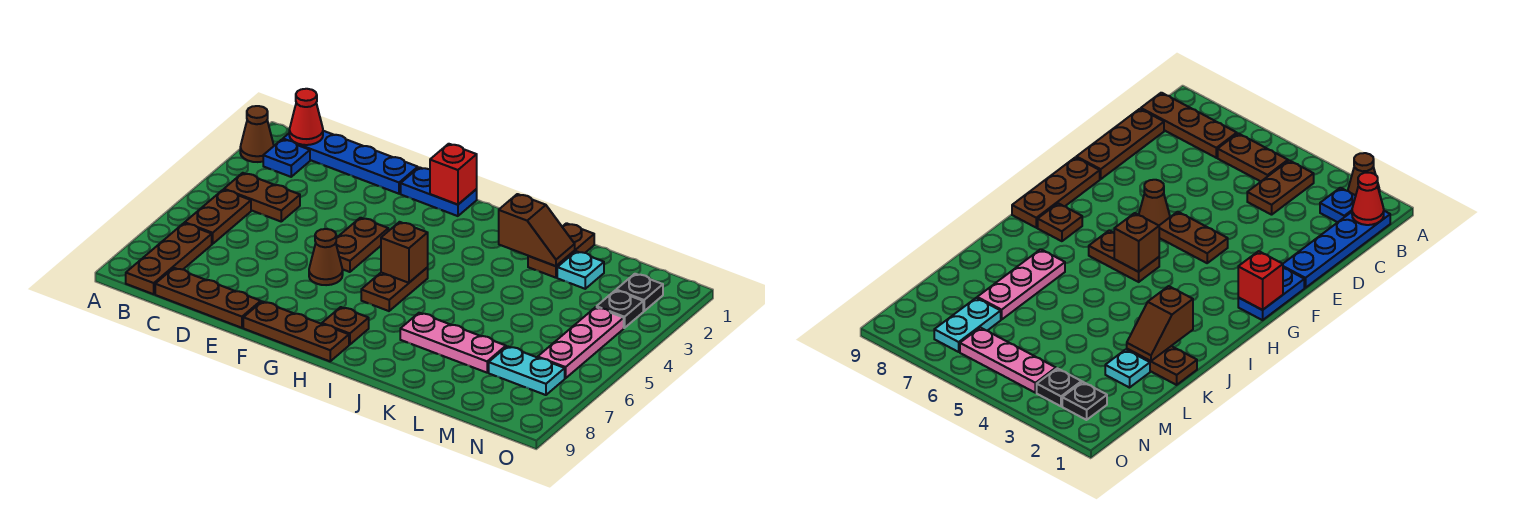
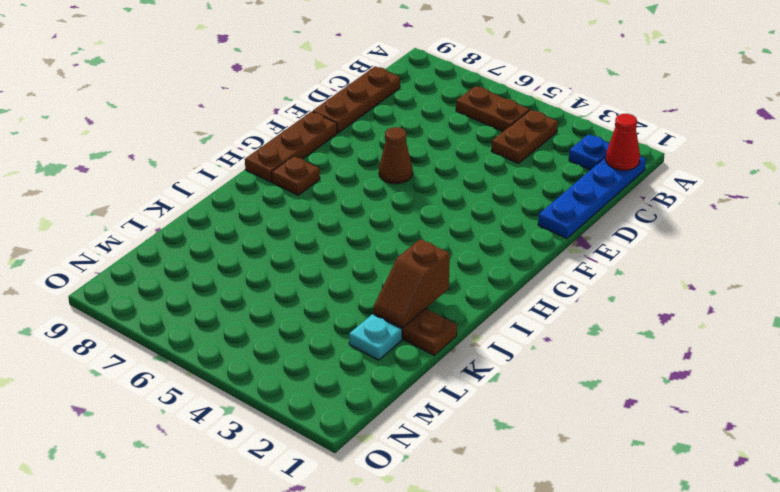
none -> brown 1x1 cone [240,106,274,162]
none -> brown 1x3 plate [126,223,212,294]
none -> blue 1x2 plate [401,167,477,216]

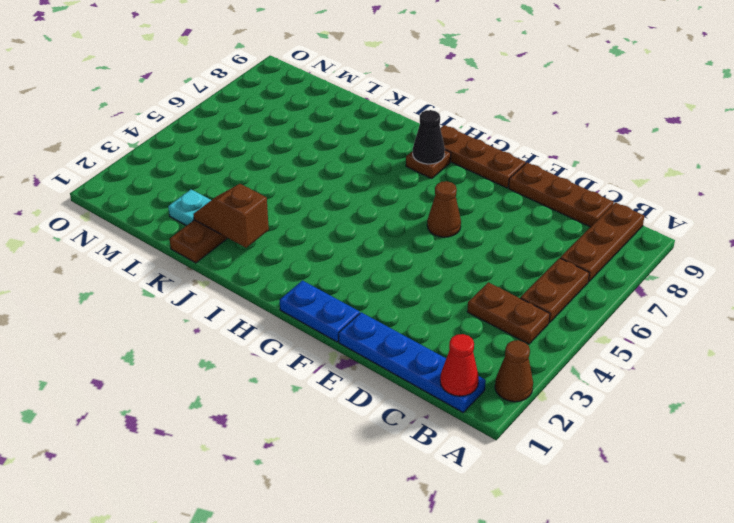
black 1x1 cone [413,110,445,164] -> none
none -> blue 1x1 plate [263,139,310,177]
none -> brown 1x2 plate [336,218,388,272]
none -> brown 1x2 plate [361,268,428,311]

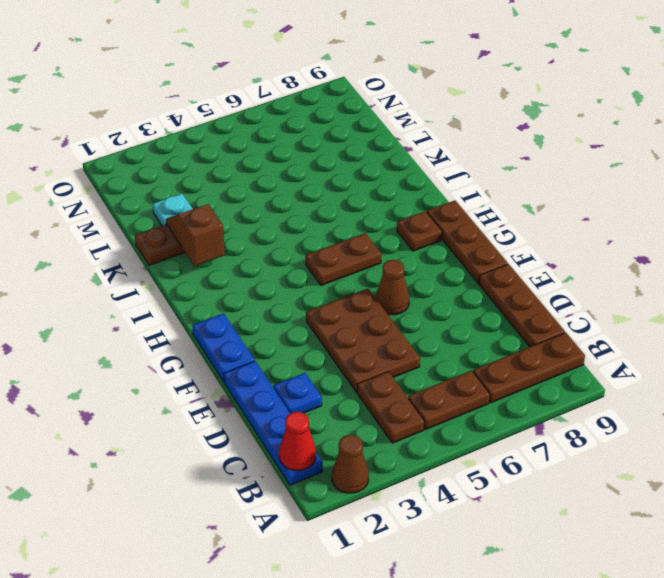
blue 1x1 plate [273,373,322,414] -> blue 1x1 plate moved to [263,139,310,177]
brown 2x3 plate [306,289,420,392] -> brown 1x2 plate [336,218,388,272]
none -> pink 1x3 plate [400,313,506,373]
none -> cyan 1x2 plate [489,346,565,395]
none -> black 1x1 plate [616,274,663,311]

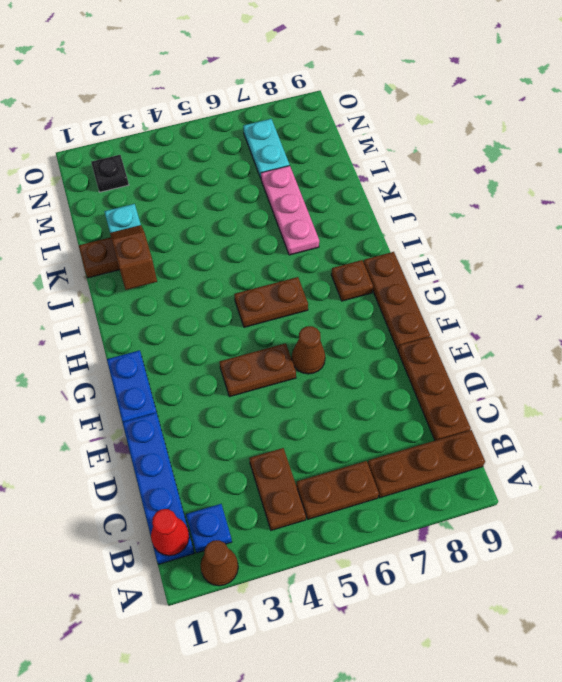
none -> black 1x1 plate [597,290,643,328]
none -> pink 1x3 plate [538,307,624,378]
none -> red 1x1 brick [430,144,477,204]

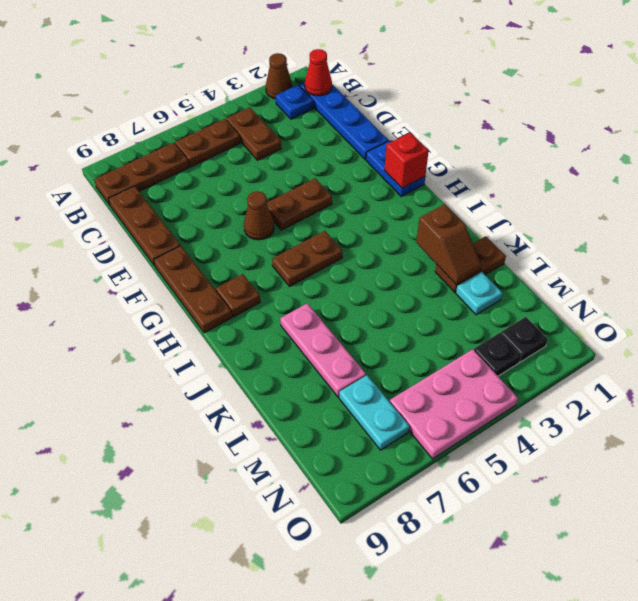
pink 2x3 plate [390,349,518,459] -> pink 1x3 plate [538,307,624,378]
none -> brown 1x1 brick [381,222,428,283]

